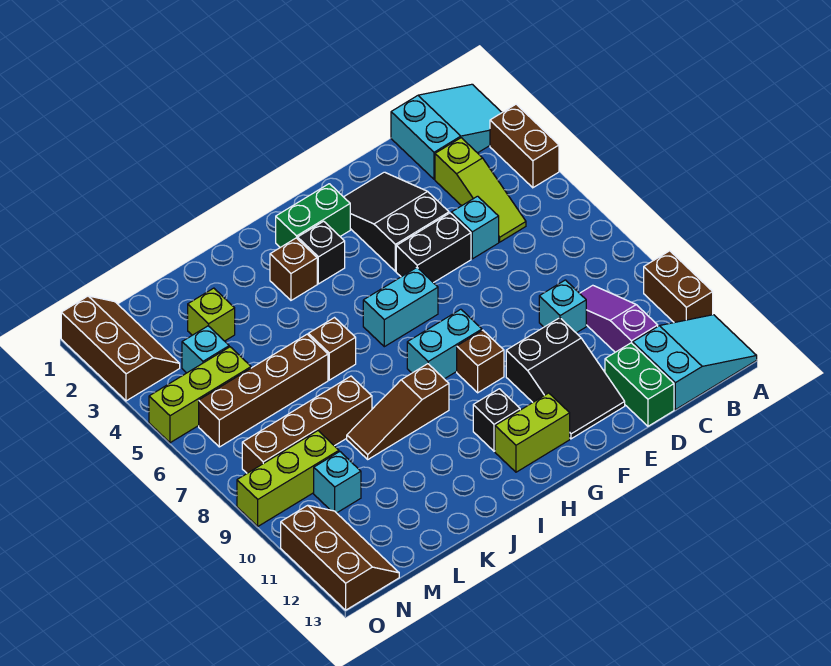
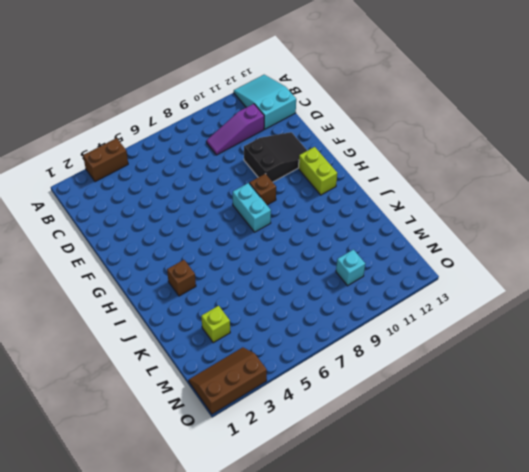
none -> cyan 2x3 slope [391,84,502,179]
none -> brown 1x2 brick [644,251,713,323]
none -> lime 1x3 slope [435,138,526,242]
none -> cyan 1x1 brick [451,196,499,259]

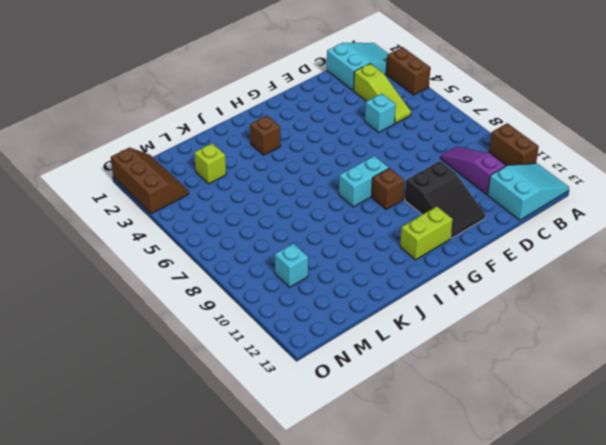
none -> cyan 1x1 brick [539,280,586,333]
none -> green 1x2 brick [605,343,674,426]
none -> black 2x3 slope [344,172,449,271]
none -> black 1x2 brick [396,213,471,283]

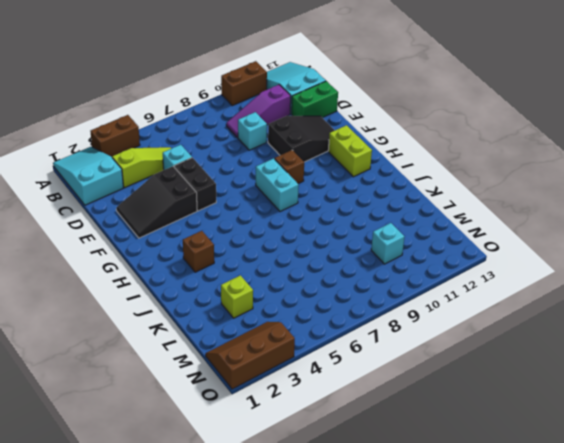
none -> green 1x2 brick [276,184,350,247]
none -> cyan 1x2 brick [363,268,438,347]
none -> black 1x1 brick [298,221,345,284]
none -> black 1x1 brick [473,389,520,451]

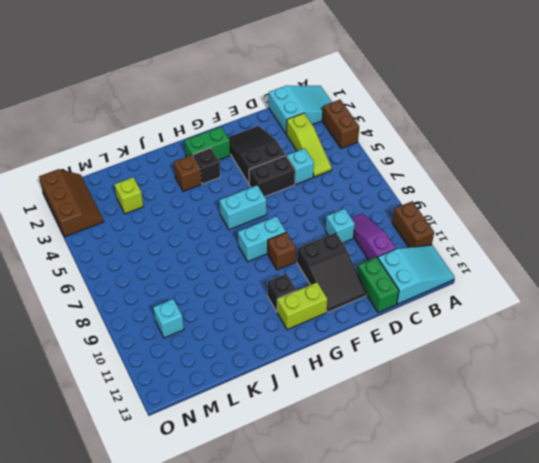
none -> brown 1x3 slope [347,364,449,459]
none -> brown 1x1 brick [308,318,356,380]
none -> brown 1x4 brick [199,334,328,447]
none -> brown 1x4 brick [242,376,372,473]

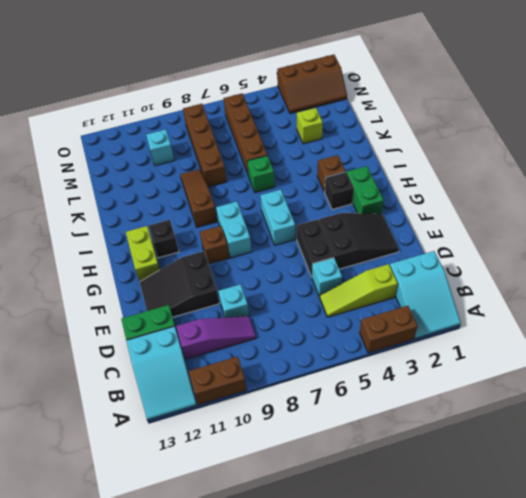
green 1x1 brick [247,156,275,193] -> brown 1x1 brick [308,318,356,380]
none -> cyan 1x1 brick [182,326,229,373]
none -> lime 1x3 brick [149,347,251,443]
none -> lime 1x3 brick [237,431,339,526]
none -> brown 2x3 slope [281,505,399,610]

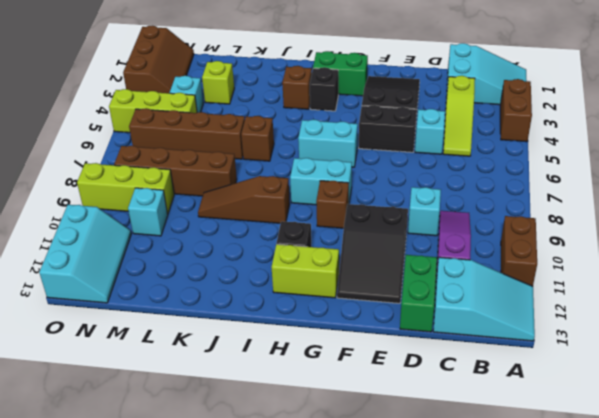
cyan 2x3 slope [39,205,131,303] -> brown 2x3 slope [281,505,399,610]

